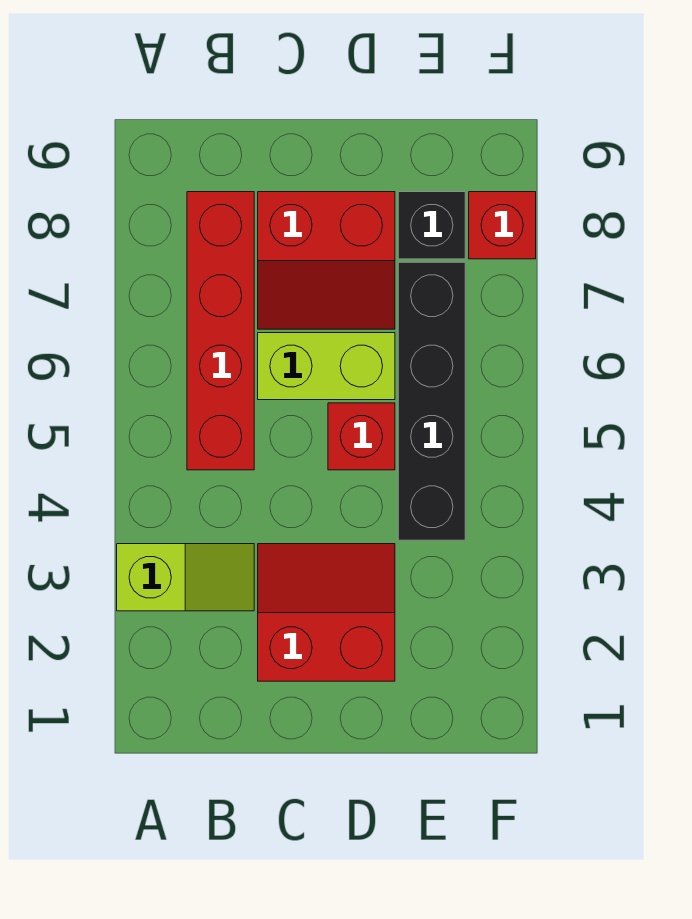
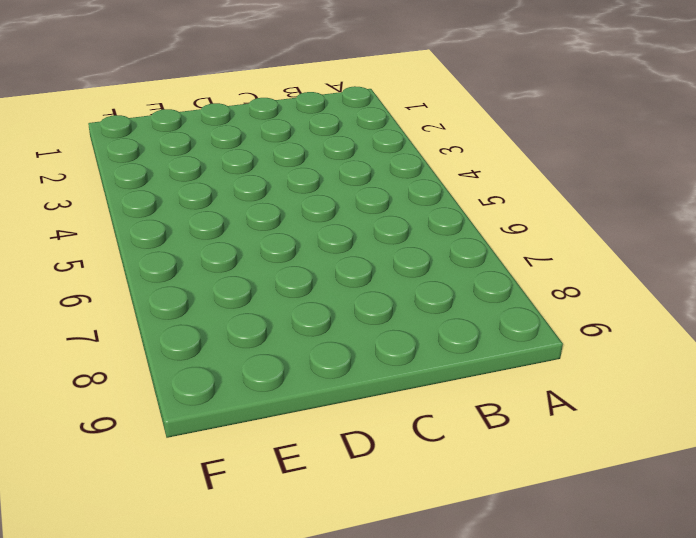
none -> lime 1x2 slope [117,544,254,611]
none -> red 1x4 brick [187,192,254,470]

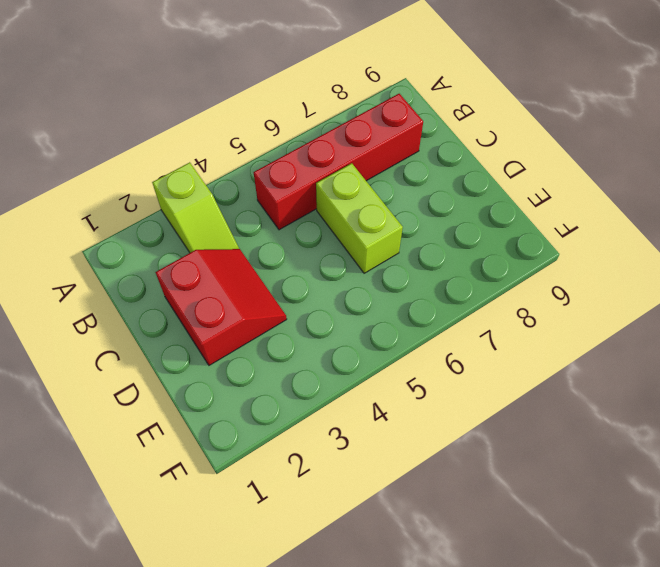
none -> red 2x2 slope [258,192,395,329]
none -> red 1x1 brick [328,403,395,470]

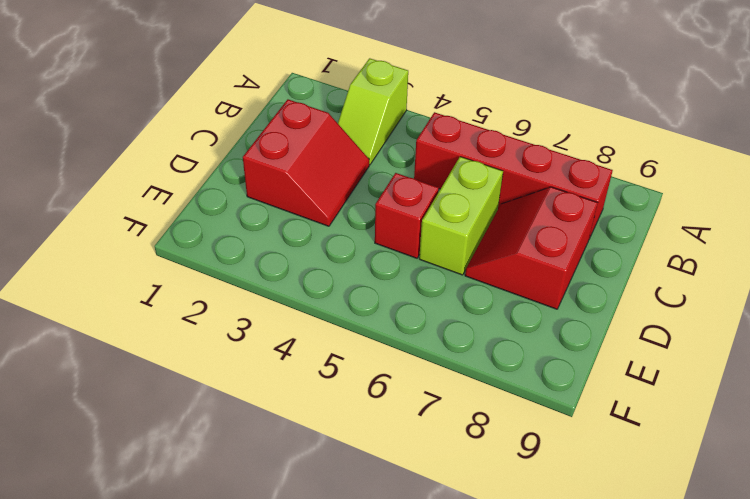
none -> black 1x4 brick [398,262,465,540]
none -> black 1x1 brick [398,192,465,259]

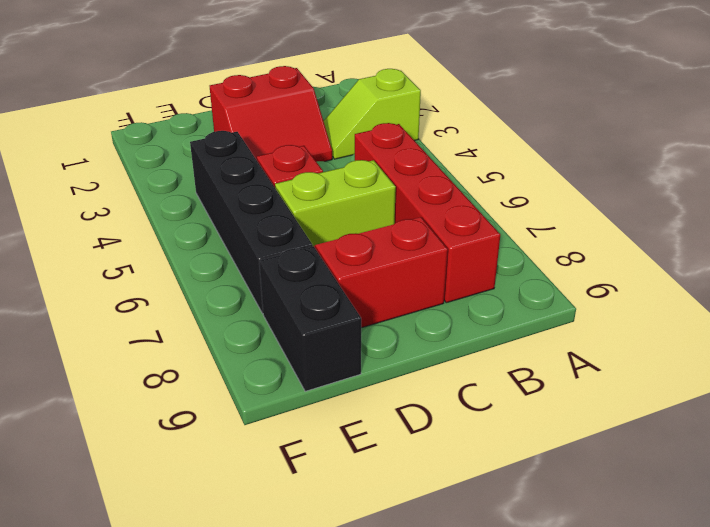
black 1x2 brick [259,246,361,391] -> black 1x1 brick [398,192,465,259]
none -> red 1x1 brick [469,192,536,259]

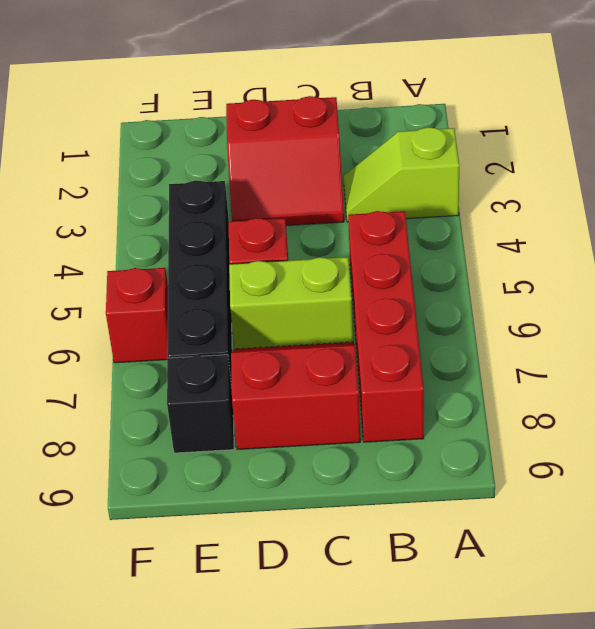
red 1x1 brick [106,268,168,363] -> red 1x1 brick moved to [469,192,536,259]

